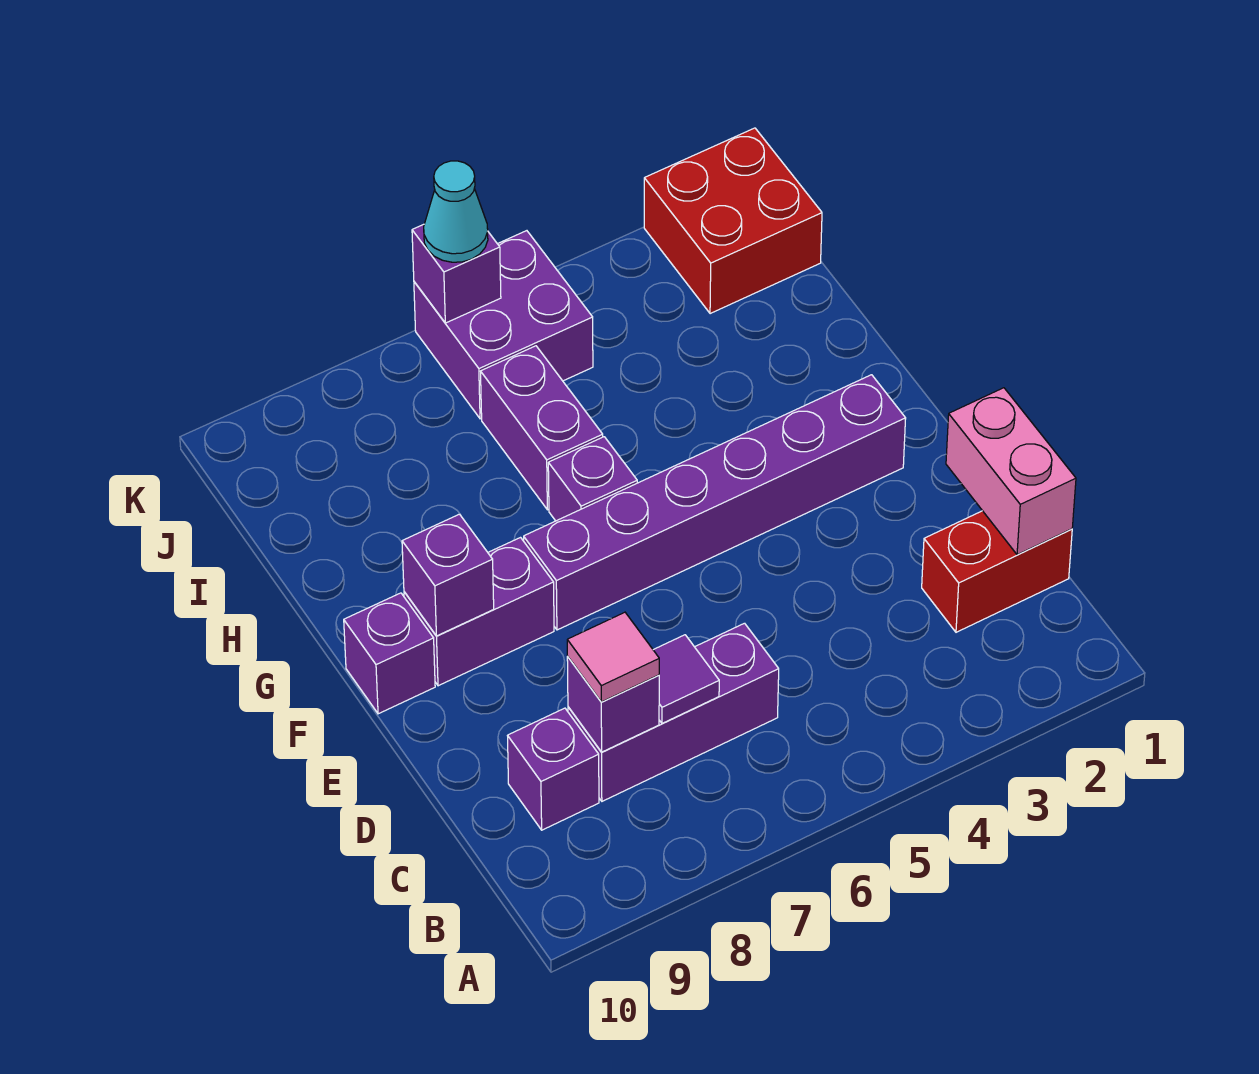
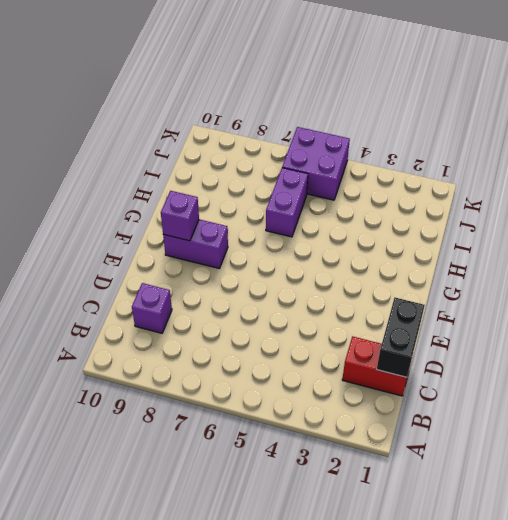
black 1x2 brick [377,298,425,377] -> pink 1x2 brick [946,388,1076,555]
none -> purple 1x3 brick [568,623,779,801]
none -> purple 1x6 brick [524,375,906,630]
none -> purple 1x1 brick [344,593,435,714]

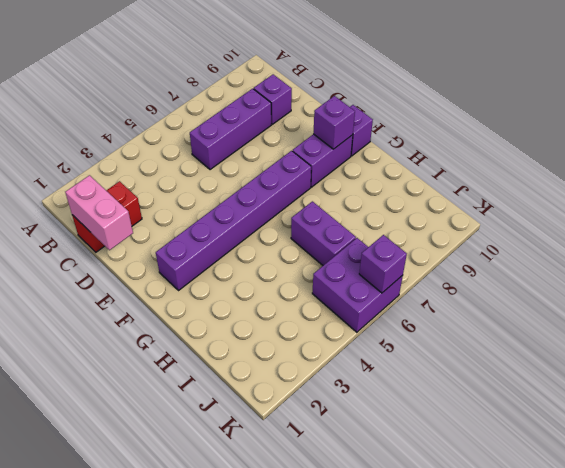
none -> purple 1x1 brick [548,437,637,521]
none -> red 2x2 brick [644,128,822,314]
none -> purple 1x1 tile [654,635,719,723]

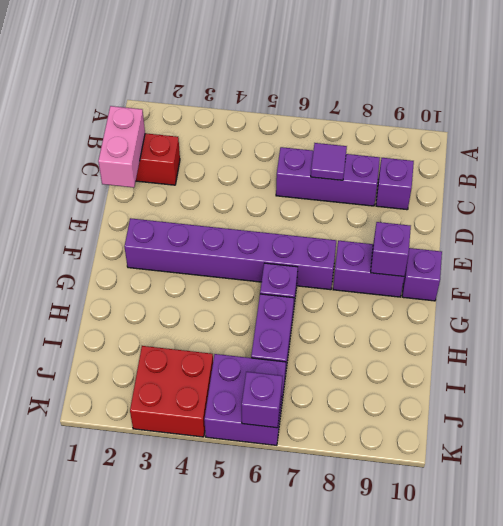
red 2x2 brick [130,346,213,437] -> red 2x2 brick moved to [644,128,822,314]
none -> purple 1x1 brick [567,657,659,752]
none -> pink 1x1 tile [567,612,659,702]
none -> cyan 1x1 cone [424,161,488,262]

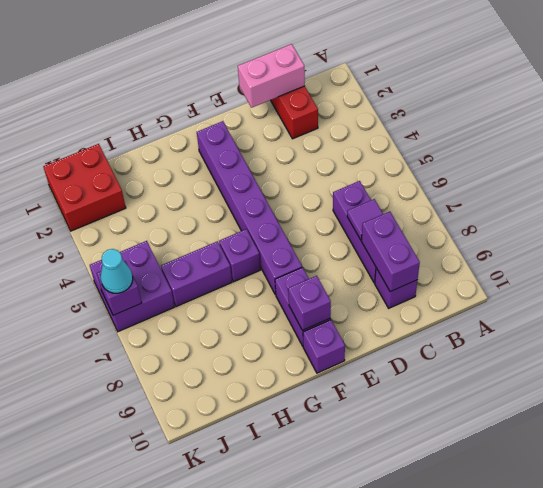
purple 1x2 brick [361,212,420,292] -> purple 1x1 brick [567,657,659,752]
none -> pink 1x1 tile [567,612,659,702]

